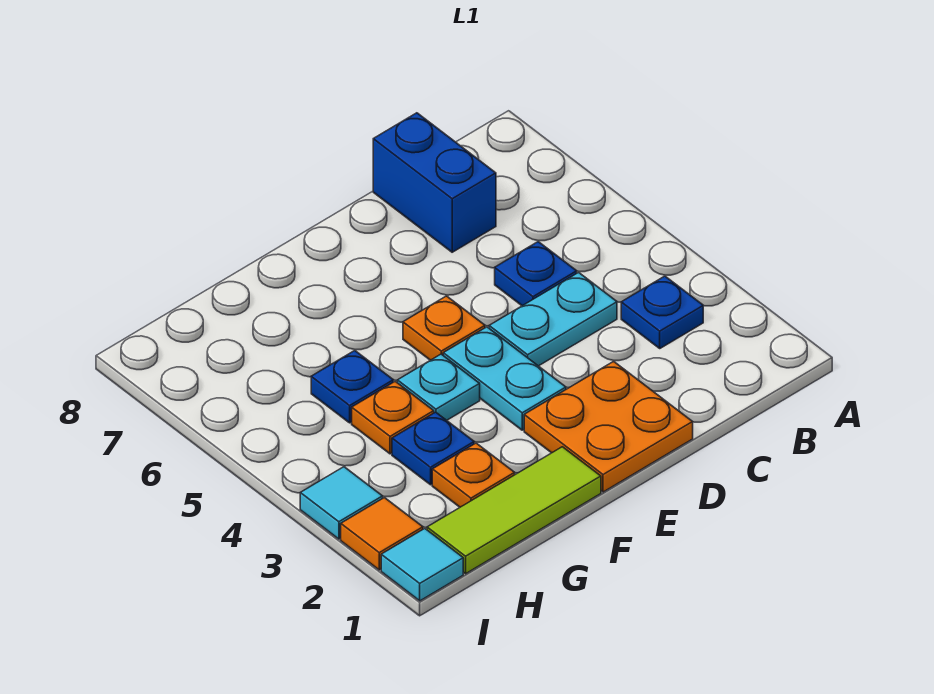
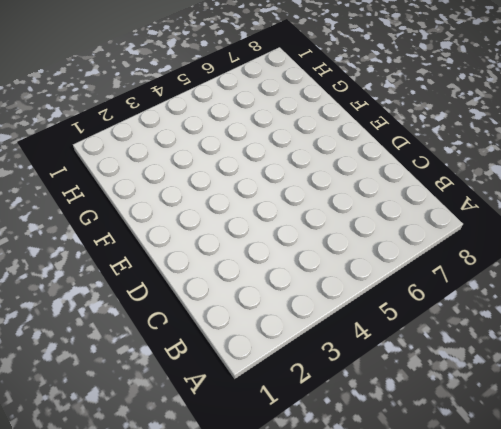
none -> blue 1x1 plate [621,276,703,348]
none -> cyan 1x2 plate [489,272,617,366]
none -> blue 1x1 plate [495,242,577,306]

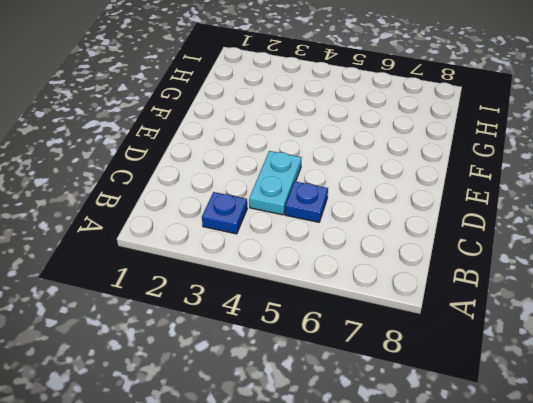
none -> blue 1x2 brick [373,113,496,252]
none -> orange 2x2 plate [524,361,693,492]
none -> cyan 1x2 plate [443,327,566,430]

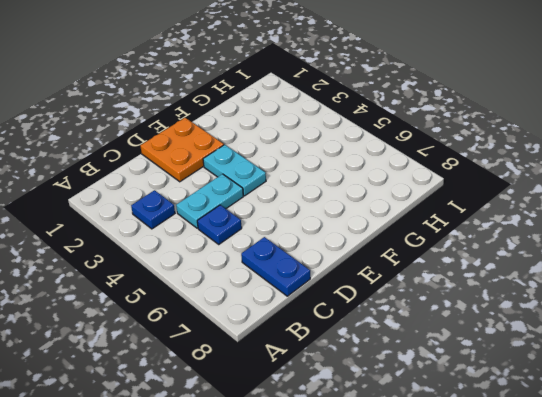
blue 1x2 plate [241,237,310,296] -> blue 1x2 brick [373,113,496,252]
none -> orange 1x1 plate [403,296,485,360]
none -> lime 1x3 tile [427,447,601,574]
none -> cyan 1x1 plate [397,354,480,420]

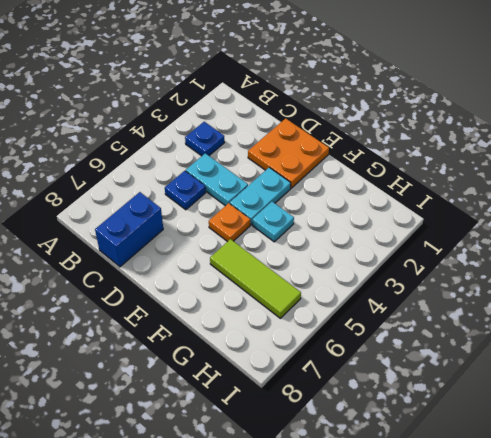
lime 1x3 tile [210,239,301,318] -> lime 1x3 tile moved to [427,447,601,574]
none -> orange 1x1 plate [432,443,515,507]
none -> blue 1x1 plate [392,412,474,485]
none -> orange 1x1 plate [352,381,434,454]

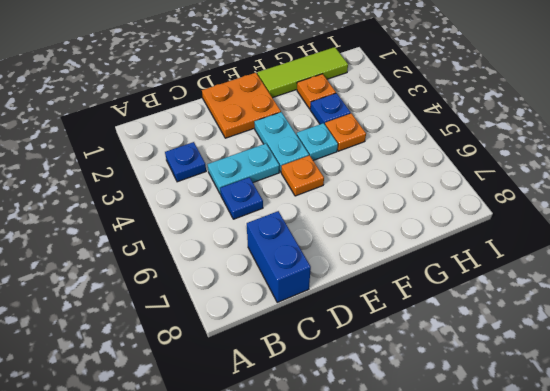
none -> blue 1x1 plate [311,351,393,423]
none -> cyan 1x1 tile [381,529,463,601]
none -> orange 1x1 tile [341,498,423,570]

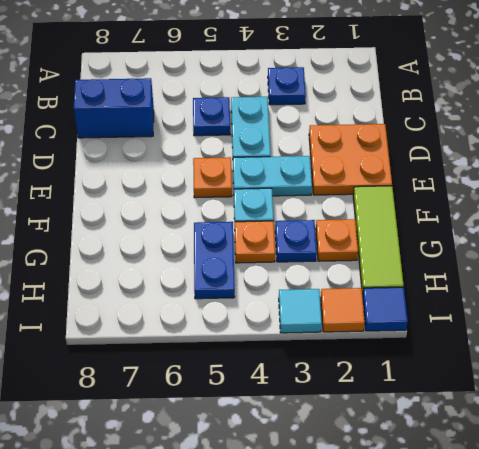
blue 1x2 plate [194,222,235,299] -> blue 1x1 plate [311,351,393,423]
blue 1x1 tile [362,287,408,331] -> cyan 1x1 tile [381,529,463,601]

